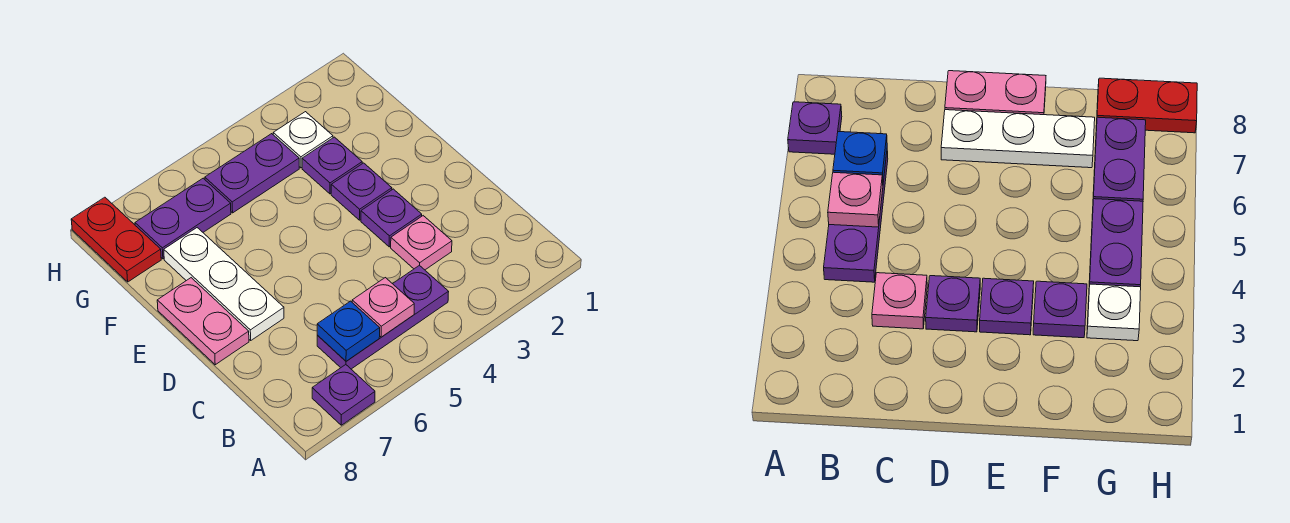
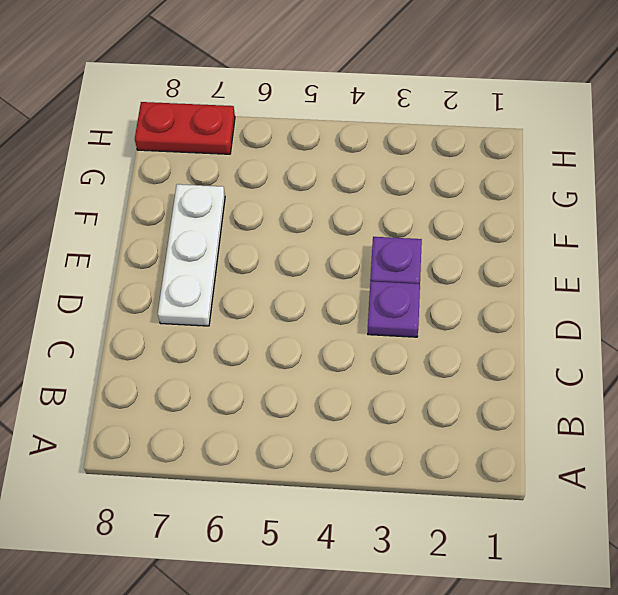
red 1x2 plate [135,102,235,154] -> red 1x2 plate turned to [71,197,161,282]
none -> purple 1x1 plate [312,365,375,425]
none -> purple 1x3 plate [317,265,449,369]
none -> pink 1x1 plate [391,216,452,270]

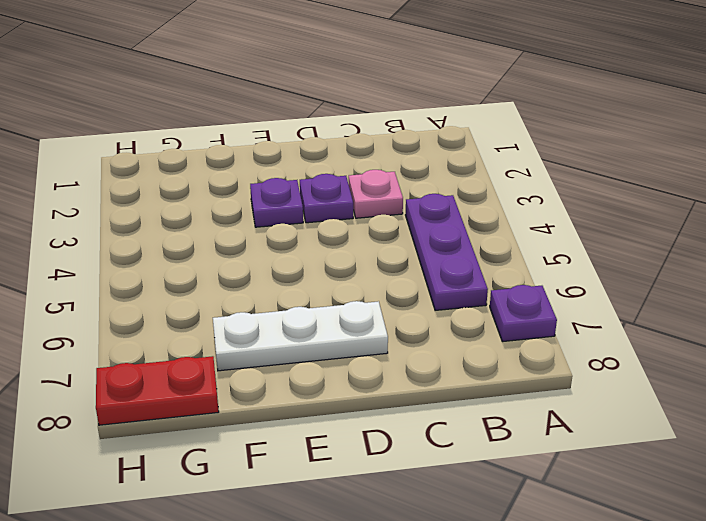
none -> pink 1x2 plate [157,278,249,365]
none -> purple 1x1 plate [302,137,362,194]
none -> white 1x1 plate [273,112,333,168]

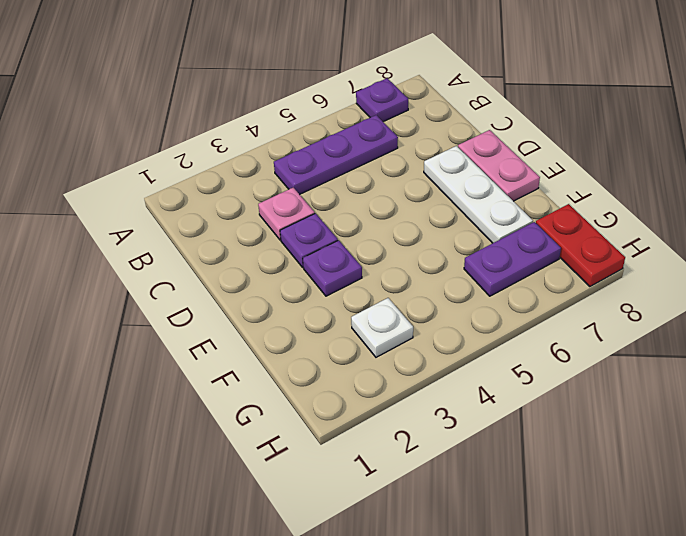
none -> purple 1x1 plate [302,137,362,194]
none -> purple 1x2 plate [205,134,299,213]
none -> pink 1x1 plate [352,278,414,337]

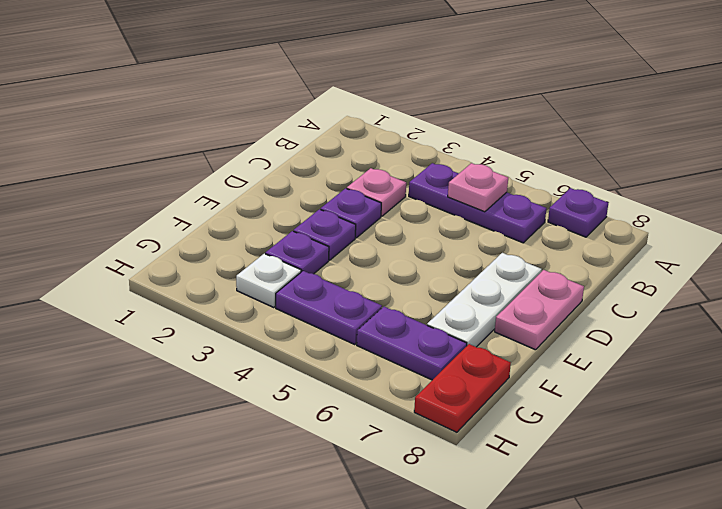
none -> blue 1x1 plate [317,301,380,361]

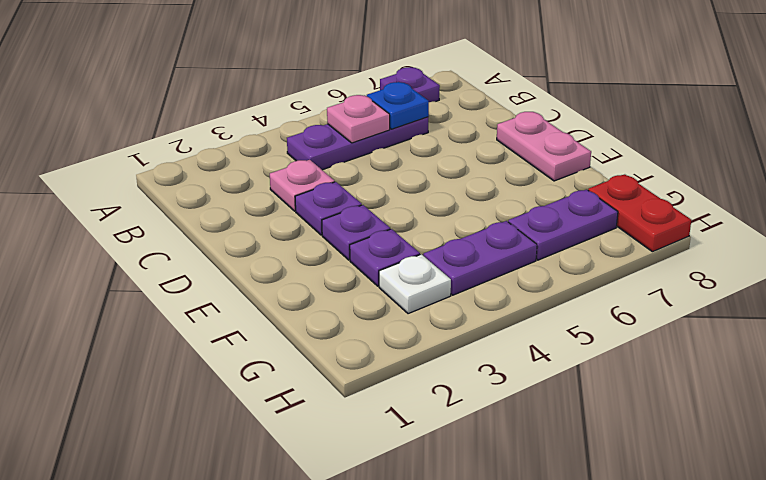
none -> white 1x3 plate [164,228,284,340]

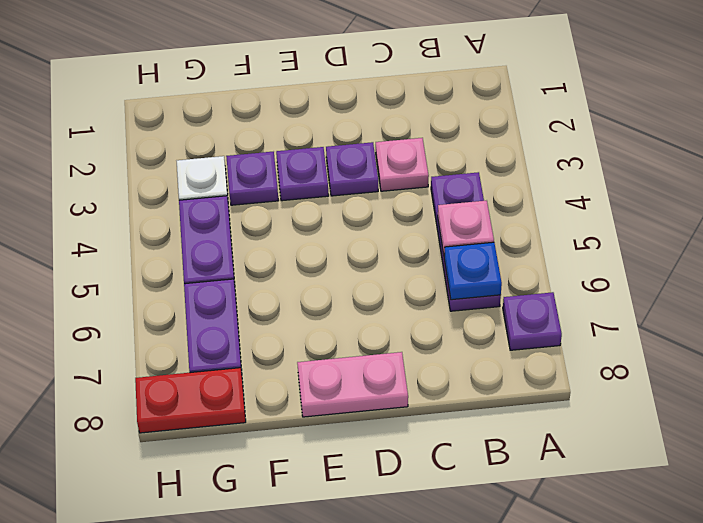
none -> white 1x3 plate [164,228,284,340]

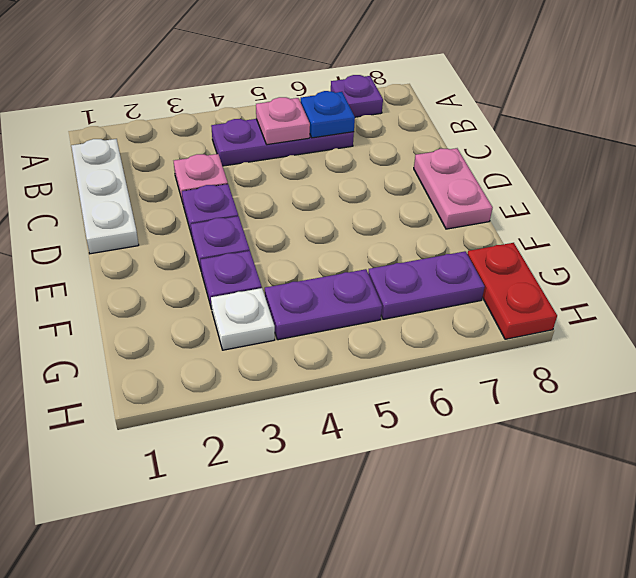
white 1x3 plate [71,139,139,254] -> white 1x3 plate moved to [164,228,284,340]

